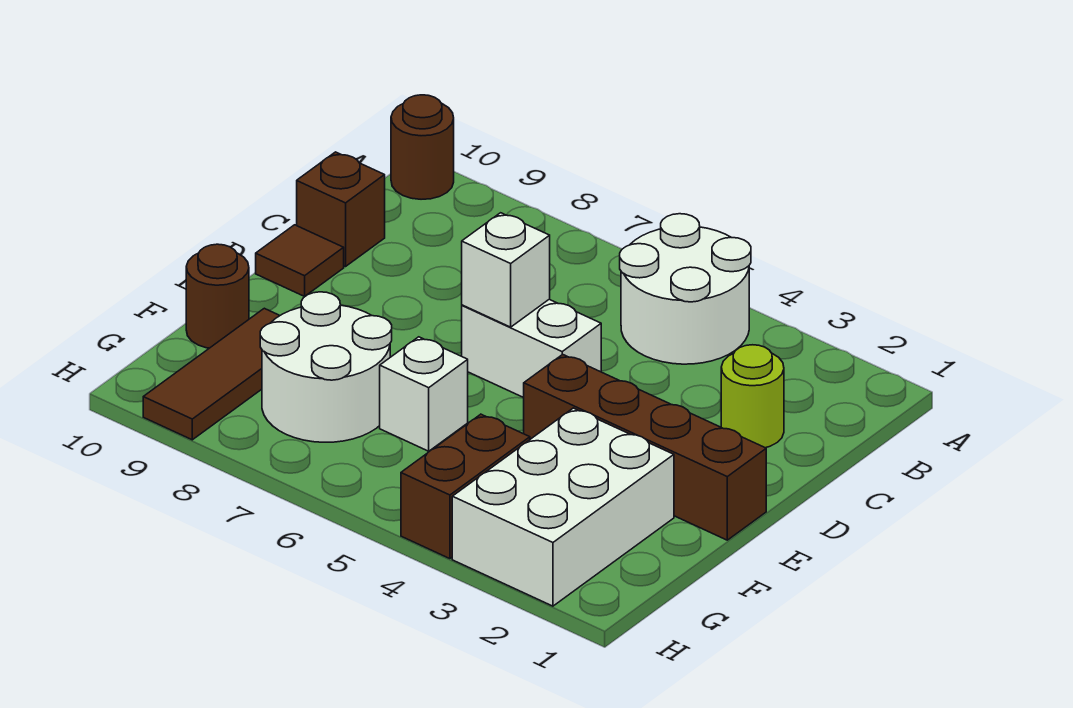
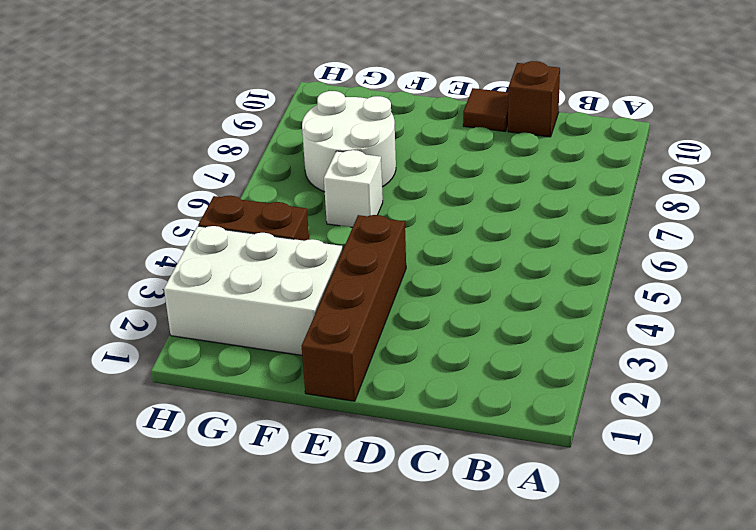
none -> white 2x2 round brick [620,214,751,364]
none -> brown 1x1 round brick [391,95,454,199]
none -> lime 1x1 round brick [721,345,784,448]

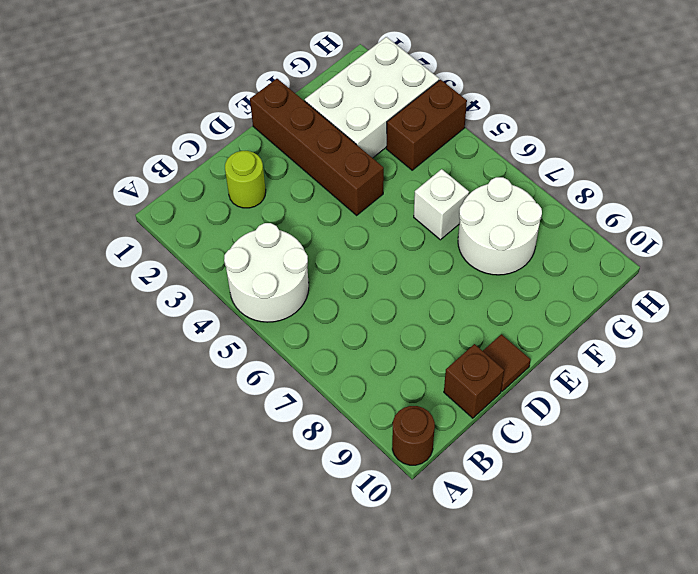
none -> white 1x2 brick [462,299,601,398]
none -> brown 1x3 tile [143,308,280,440]
none -> brown 1x1 round brick [186,244,249,348]

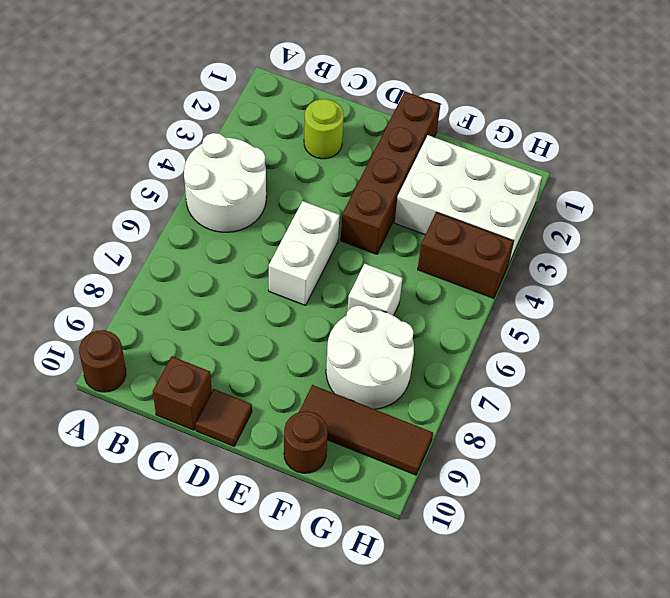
none -> white 1x1 brick [462,213,550,327]

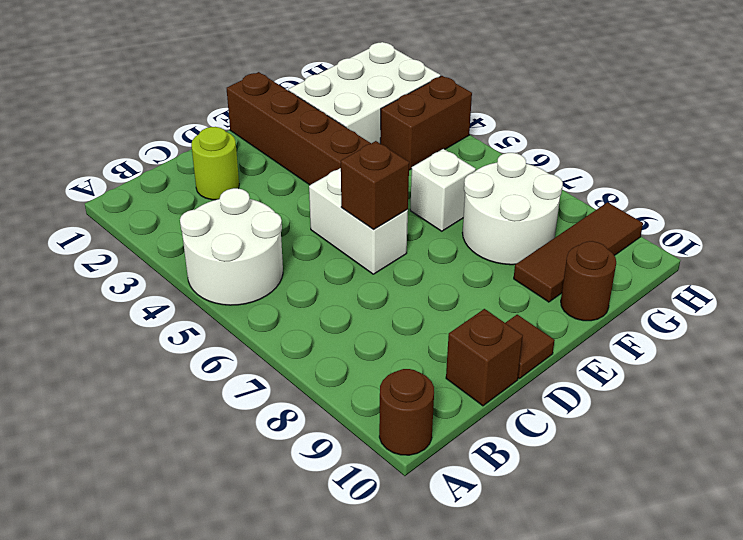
brown 1x1 brick [341,141,409,230] -> white 1x1 brick [462,213,550,327]

